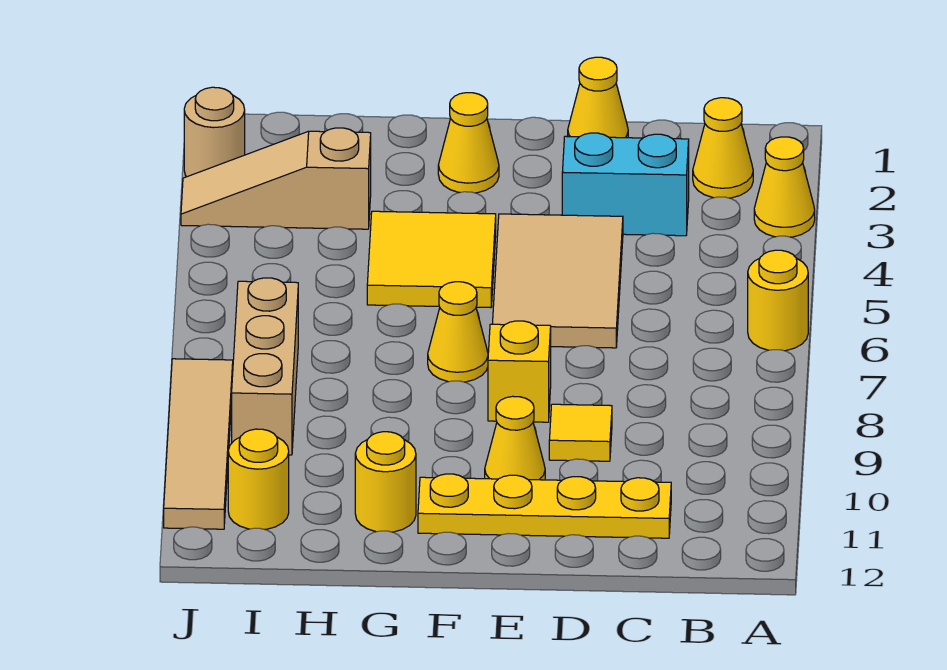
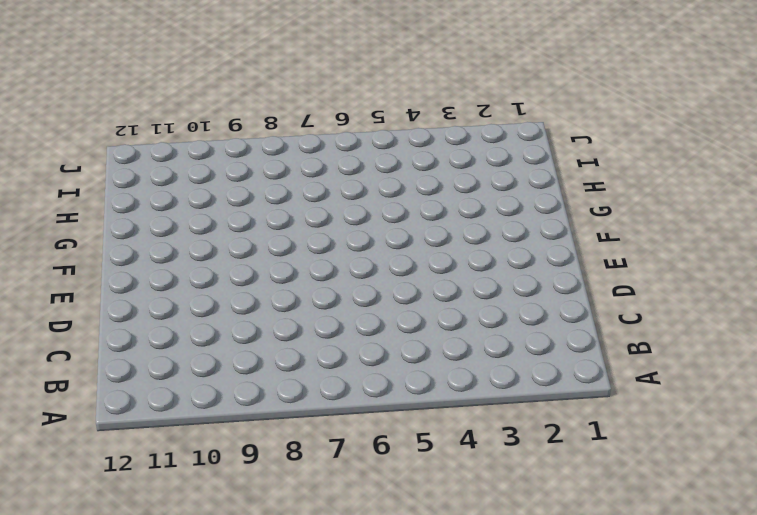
none -> yellow 1x1 cone [754,137,815,237]
none -> yellow 1x1 round brick [748,250,808,351]
none -> yellow 1x1 cone [693,98,753,198]

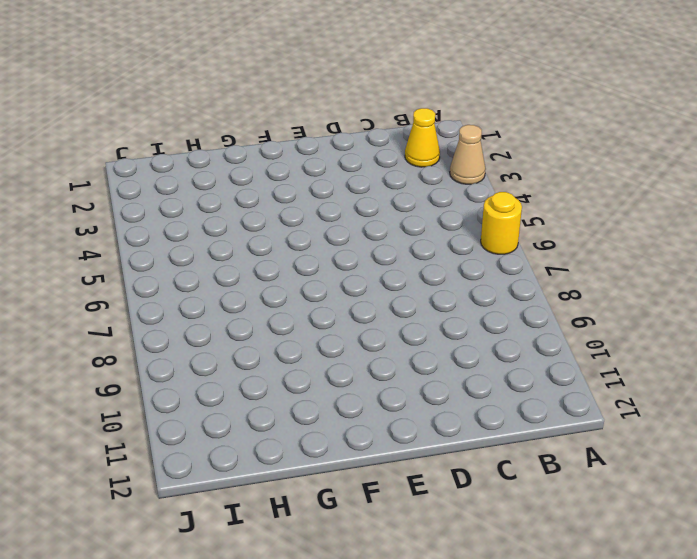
tan 1x1 cone [450,125,485,184] -> yellow 1x1 cone [754,137,815,237]
none -> cyan 1x2 brick [562,133,689,236]
none -> yellow 1x4 plate [418,474,671,538]
none -> yellow 1x1 cone [568,57,628,138]

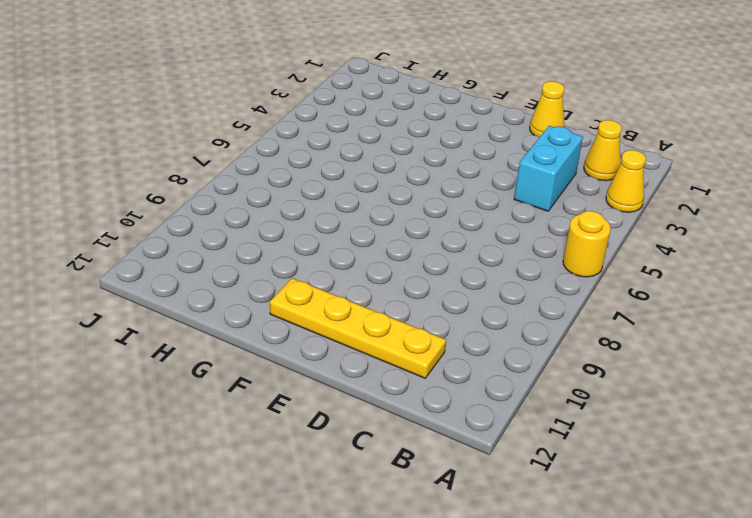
cyan 1x2 brick [514,126,583,211] -> cyan 1x2 brick turned to [562,133,689,236]
none -> tan 2x3 tile [493,214,623,348]
none -> yellow 1x1 tile [549,404,612,461]
none -> yellow 1x1 brick [488,321,551,422]

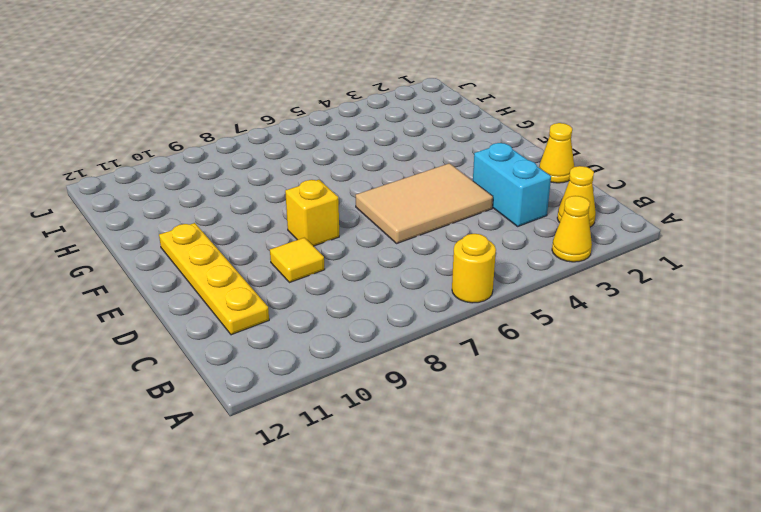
none -> yellow 1x1 cone [485,396,545,480]
none -> yellow 1x1 cone [438,93,499,193]
none -> yellow 2x2 tile [367,211,496,308]

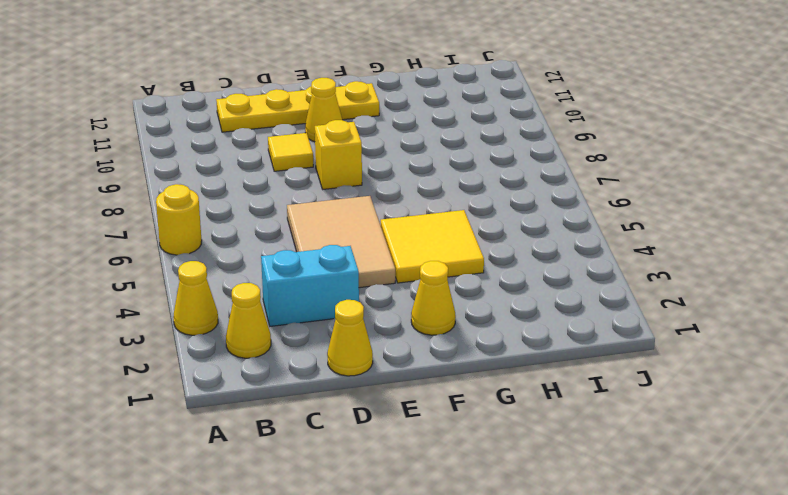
none -> yellow 1x1 cone [428,282,488,382]
none -> yellow 1x1 round brick [355,432,416,532]
none -> tan 1x3 slope [181,128,371,229]

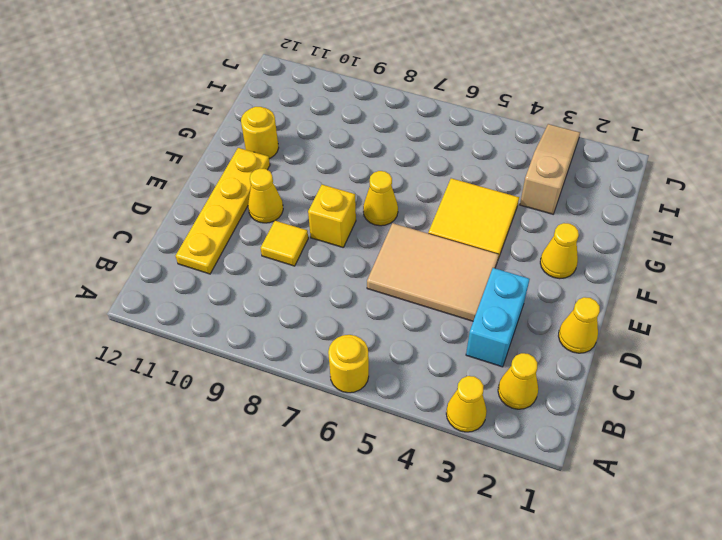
none -> tan 1x3 brick [232,278,298,455]
none -> yellow 1x1 round brick [228,429,289,529]
none -> tan 1x1 round brick [184,87,245,177]

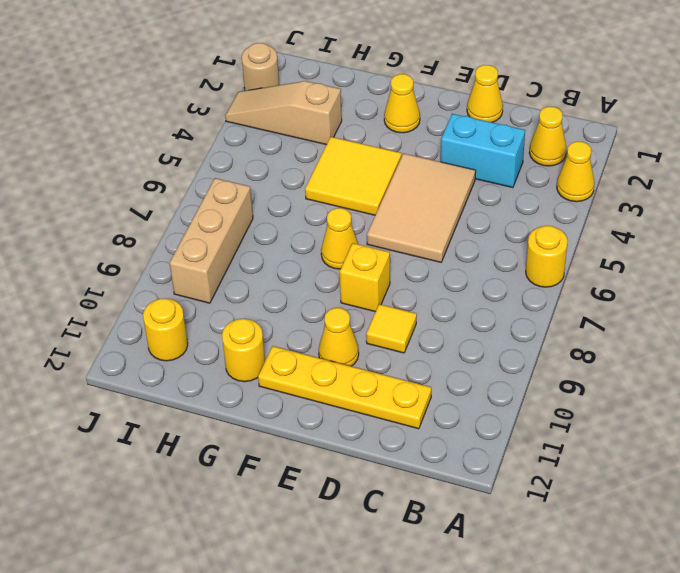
none -> tan 1x4 tile [164,359,233,529]

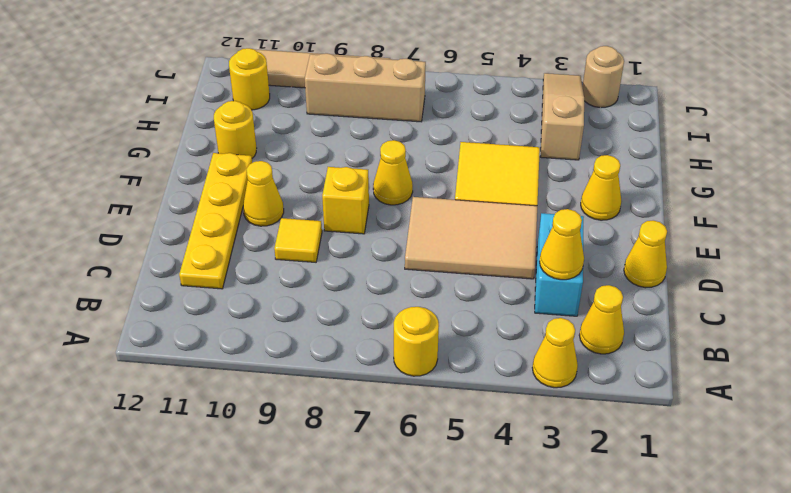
yellow 1x1 cone [539,209,584,280] -> none

